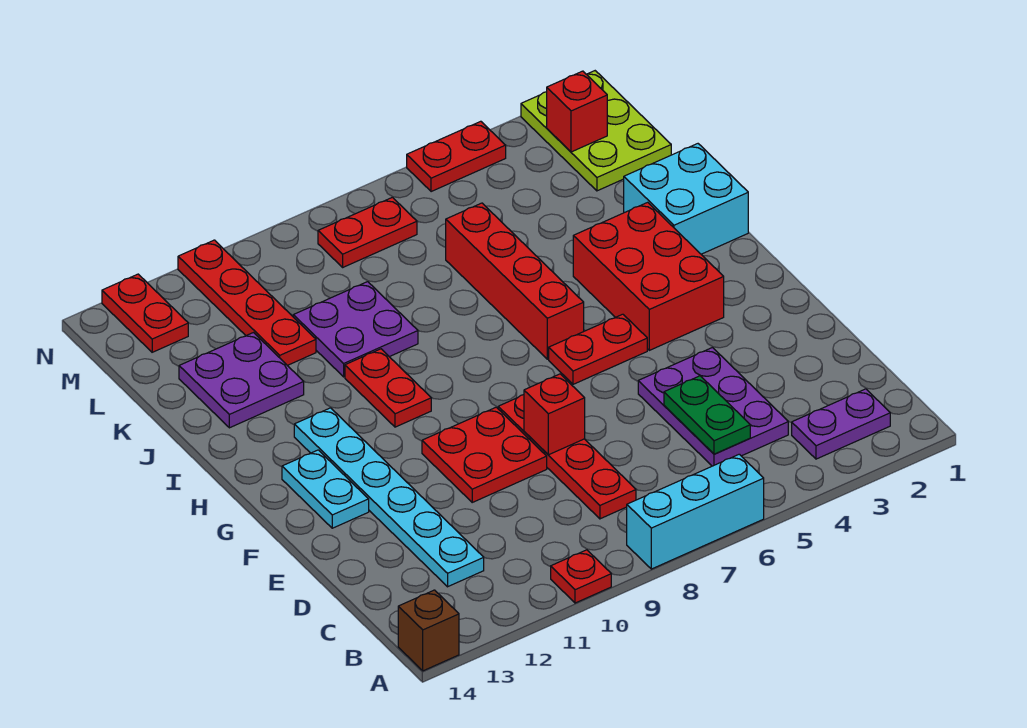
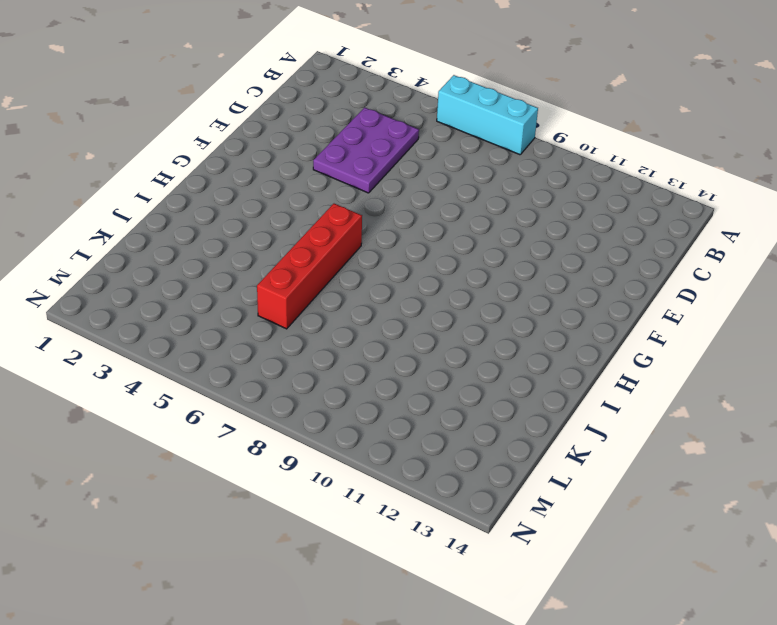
none -> red 1x1 plate [551,550,611,603]
none -> brown 1x1 brick [398,590,459,671]
none -> purple 1x2 plate [792,389,890,459]

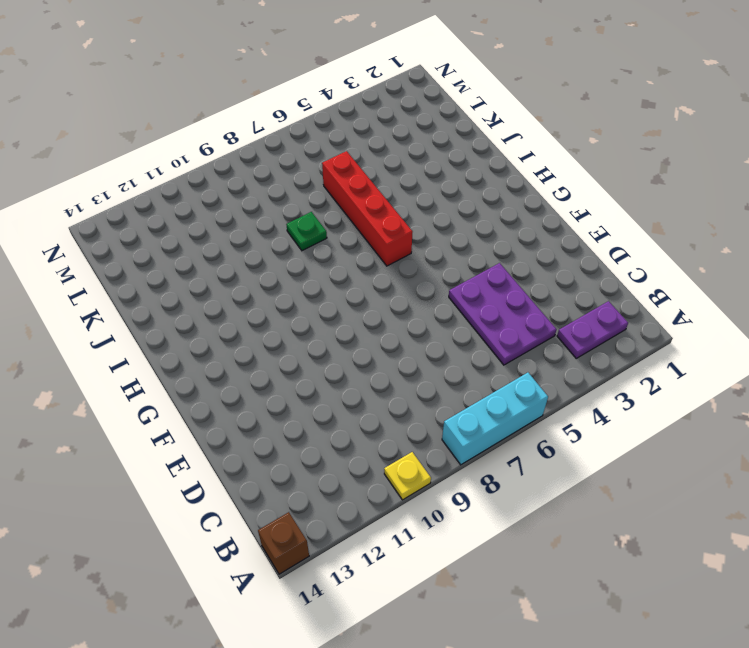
yellow 1x1 plate [384,452,431,500] -> red 1x1 plate [551,550,611,603]
green 1x1 plate [286,212,327,251] -> none
none -> red 1x4 plate [498,395,636,519]
none -> cyan 1x6 plate [294,408,484,587]
none -> red 2x2 plate [422,407,547,502]

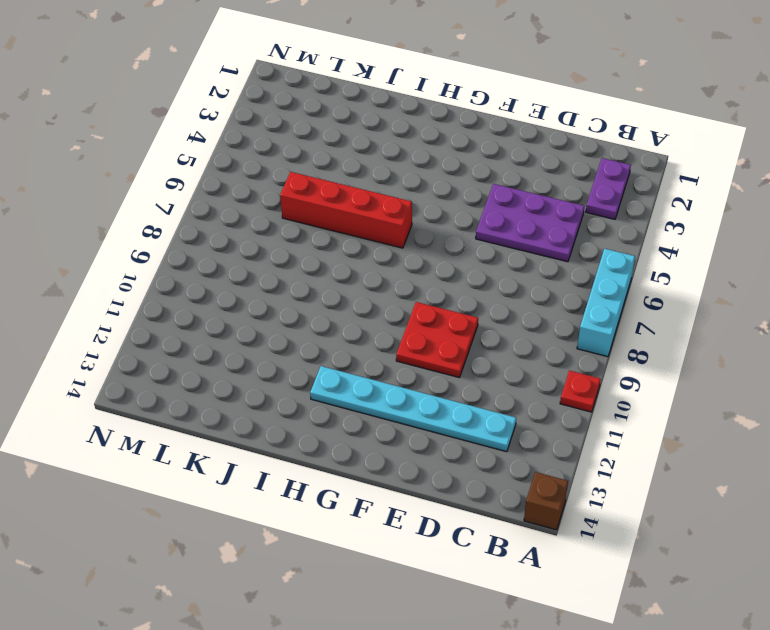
none -> red 1x4 plate [498,395,636,519]
none -> cyan 1x2 plate [282,450,369,528]
none -> red 2x3 brick [573,202,724,350]

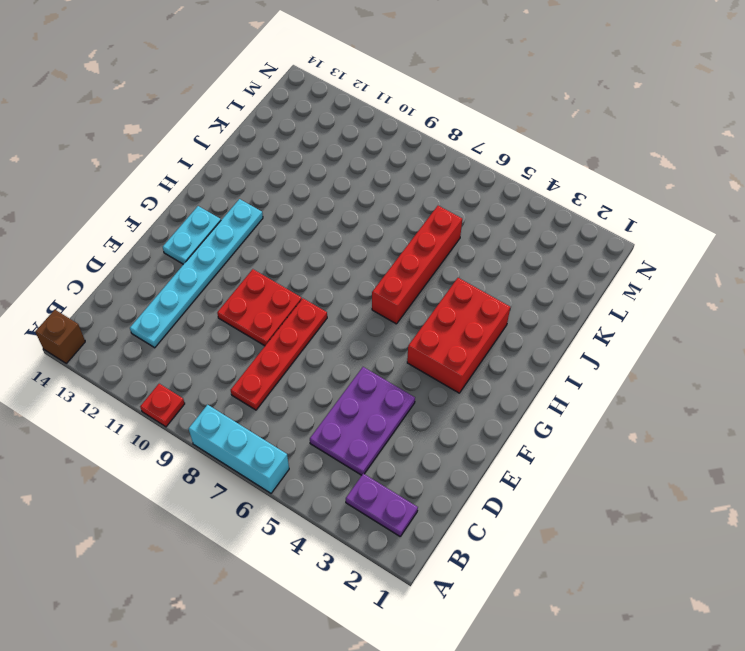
none -> red 1x2 plate [549,314,647,384]
none -> red 1x2 plate [345,349,431,427]
none -> cyan 2x2 brick [624,144,748,254]

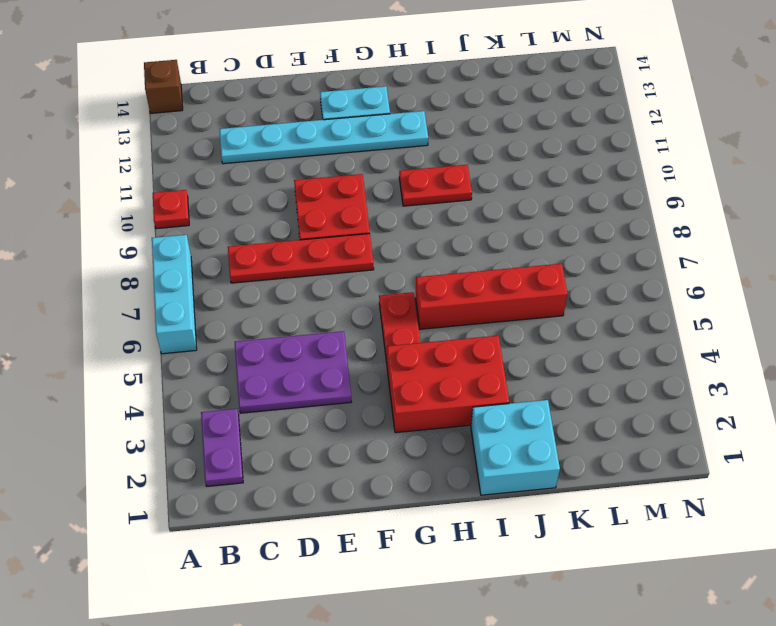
none -> purple 2x2 plate [293,282,418,377]
none -> purple 2x2 plate [179,333,304,428]
none -> red 1x4 plate [178,240,316,365]

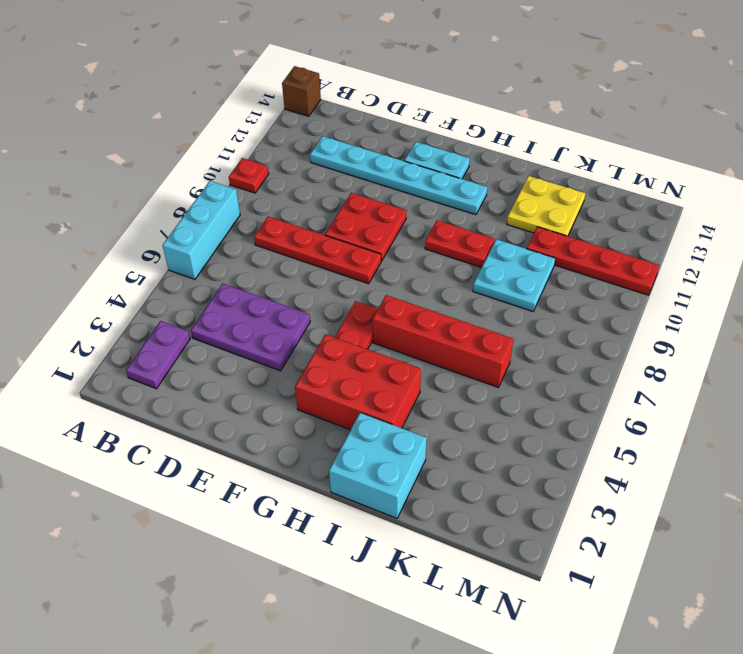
cyan 2x2 plate [473,239,556,312] -> purple 2x2 plate [293,282,418,377]
yellow 2x2 plate [507,176,585,236] -> purple 2x2 plate [179,333,304,428]
none -> lime 2x3 plate [521,71,671,191]
none -> red 1x2 plate [318,197,417,267]
none -> red 1x2 plate [102,274,188,352]

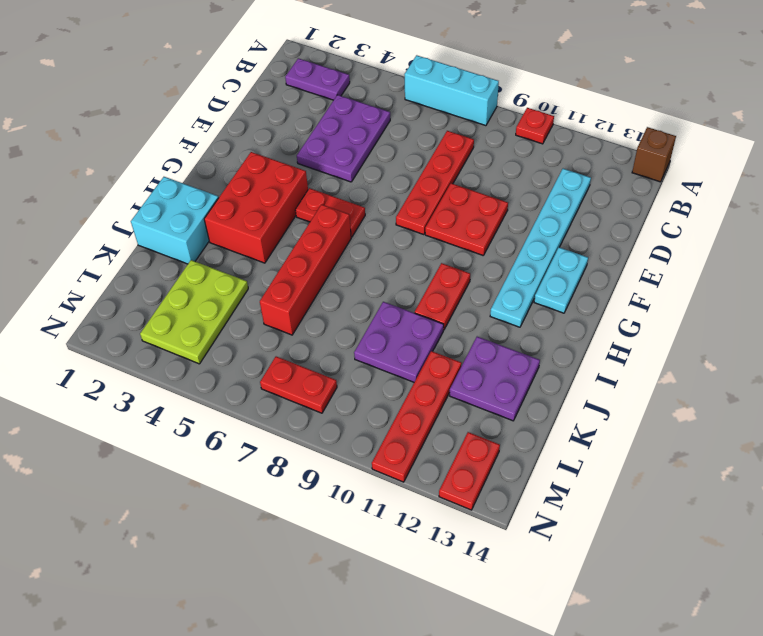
lime 2x3 plate [140,260,248,364] -> lime 2x3 plate moved to [521,71,671,191]
none -> red 1x2 plate [407,121,506,192]
none -> green 1x2 plate [664,376,750,454]
none -> red 1x1 brick [524,374,585,455]

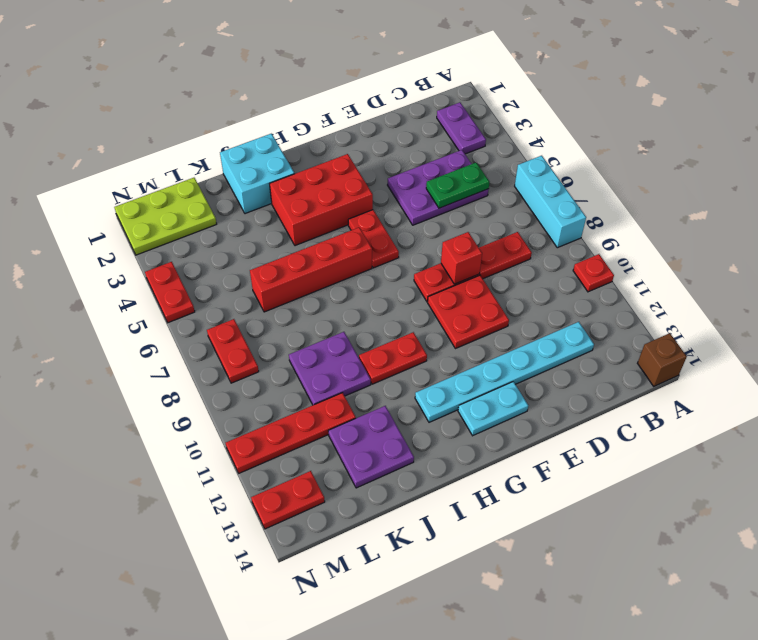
none -> red 1x1 brick [547,71,607,152]

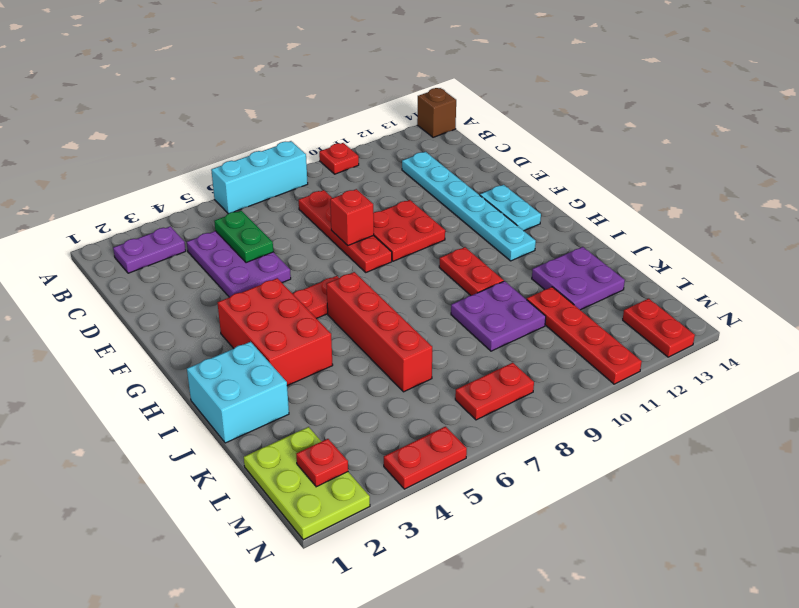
red 1x1 plate [296,439,348,487] -> red 1x1 brick [547,71,607,152]

